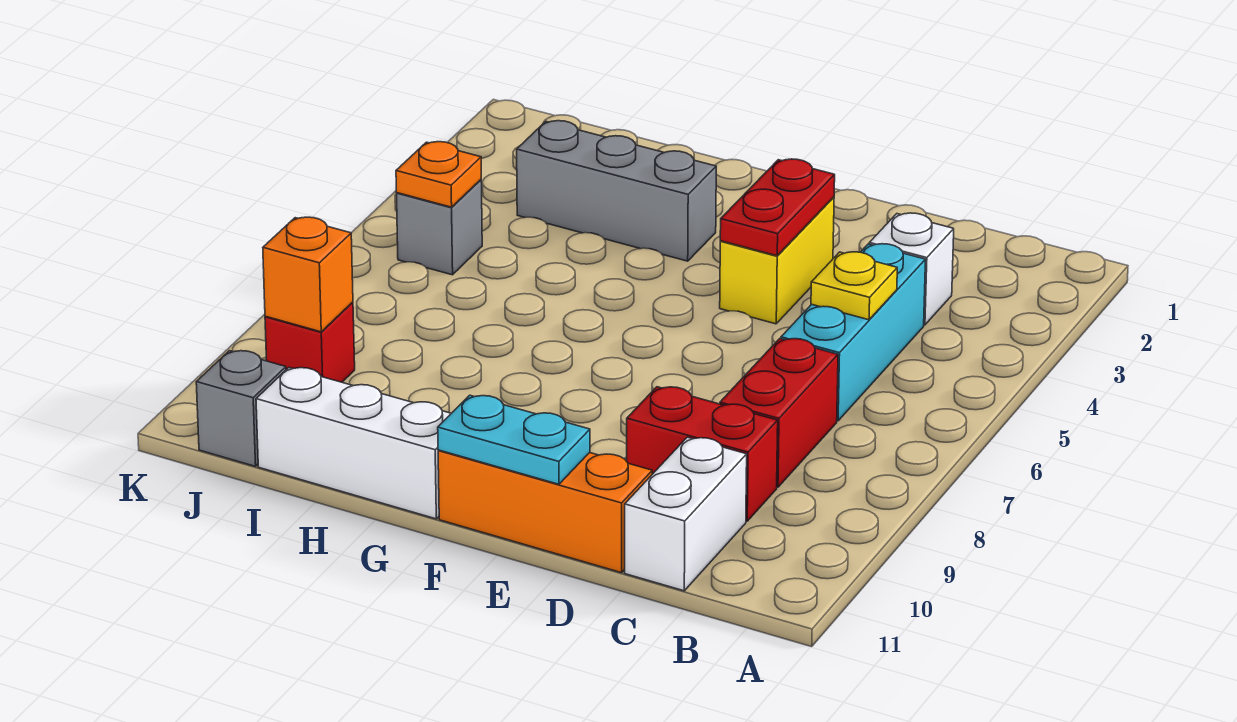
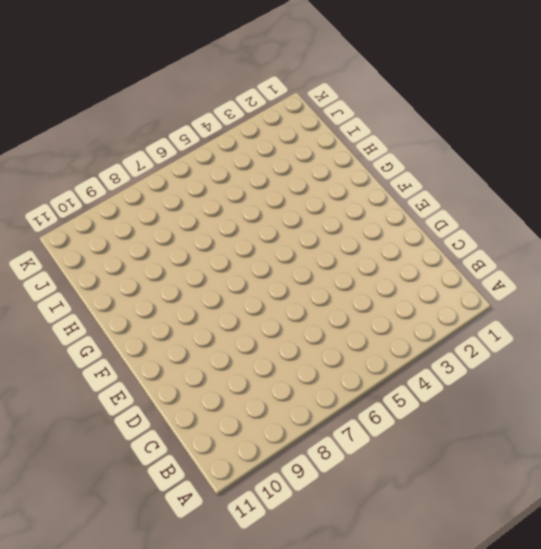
none -> white 1x1 brick [869,213,954,325]
none -> cyan 1x3 brick [781,244,926,421]
none -> red 1x2 brick [720,339,838,487]

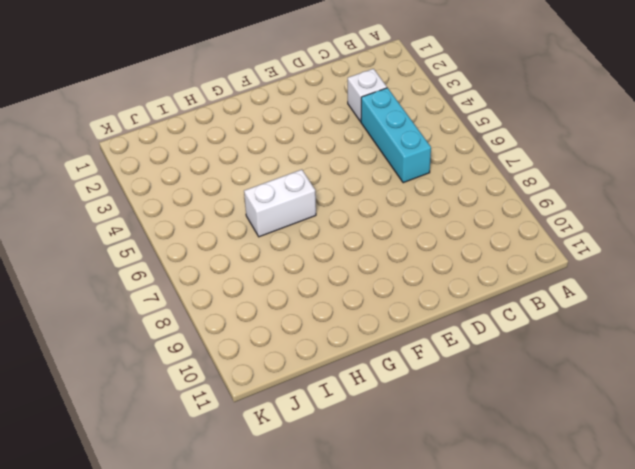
white 1x2 brick [244,170,316,237] -> white 1x2 brick turned to [625,437,747,591]
none -> red 1x2 brick [720,339,838,487]
none -> red 1x2 brick [627,387,778,521]
none -> orange 1x3 brick [438,450,652,573]

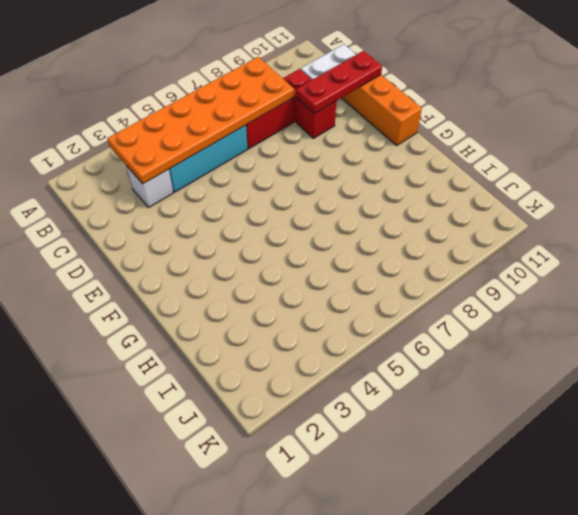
orange 2x6 plate [107,57,294,184] -> yellow 1x1 plate [811,252,897,320]
red 1x3 plate [296,51,382,114] -> none
none -> yellow 1x2 brick [720,197,834,324]
none -> grey 1x3 brick [517,121,716,261]
none -> white 1x3 brick [256,368,451,519]

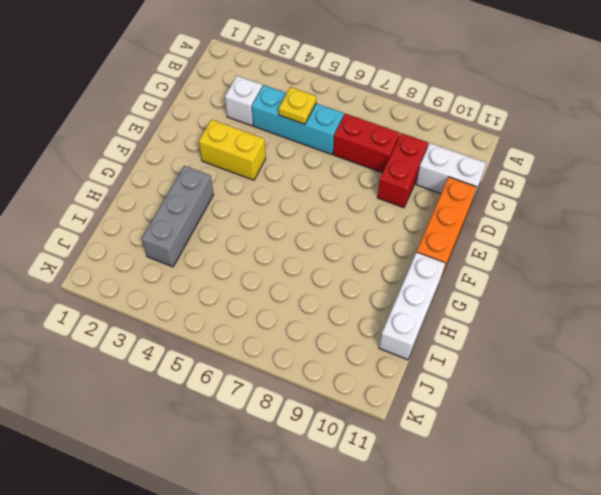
none -> grey 1x1 brick [397,180,482,275]
none -> red 1x1 brick [265,302,355,382]
none -> grey 1x1 brick [196,351,286,466]

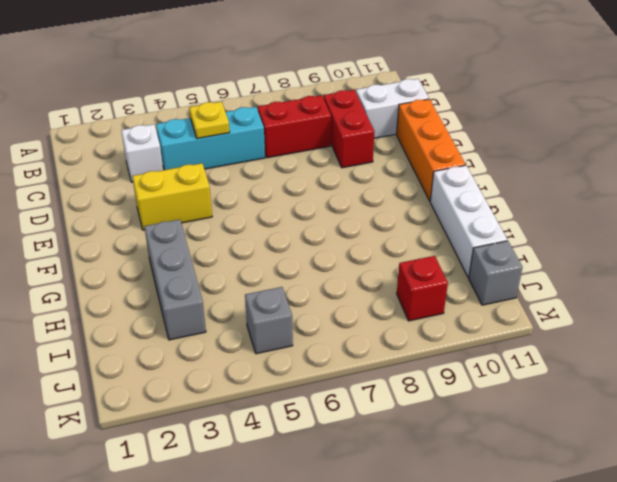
none -> red 1x2 plate [720,159,835,256]
none -> cyan 1x2 plate [438,395,590,484]
none -> orange 1x1 plate [396,142,481,207]

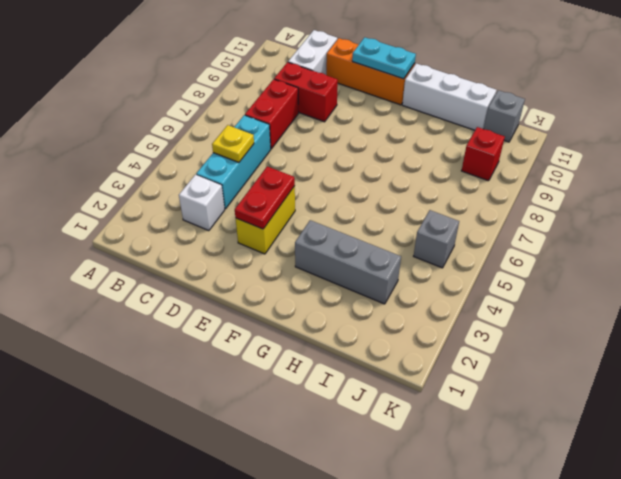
none -> orange 1x1 plate [396,142,481,207]
none -> orange 1x1 brick [263,217,353,332]

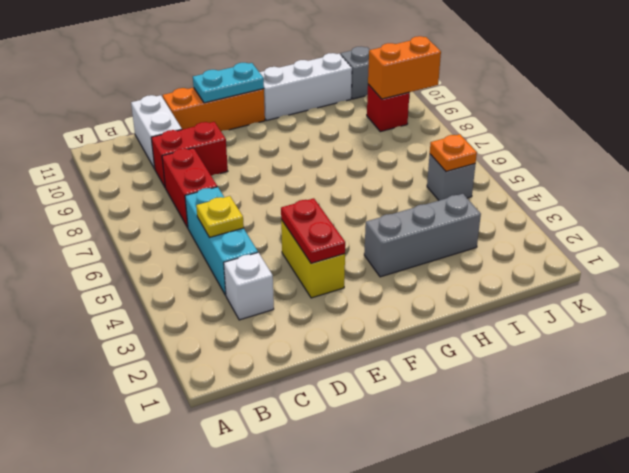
orange 1x2 brick [368,36,441,99] -> orange 1x1 brick [263,217,353,332]

